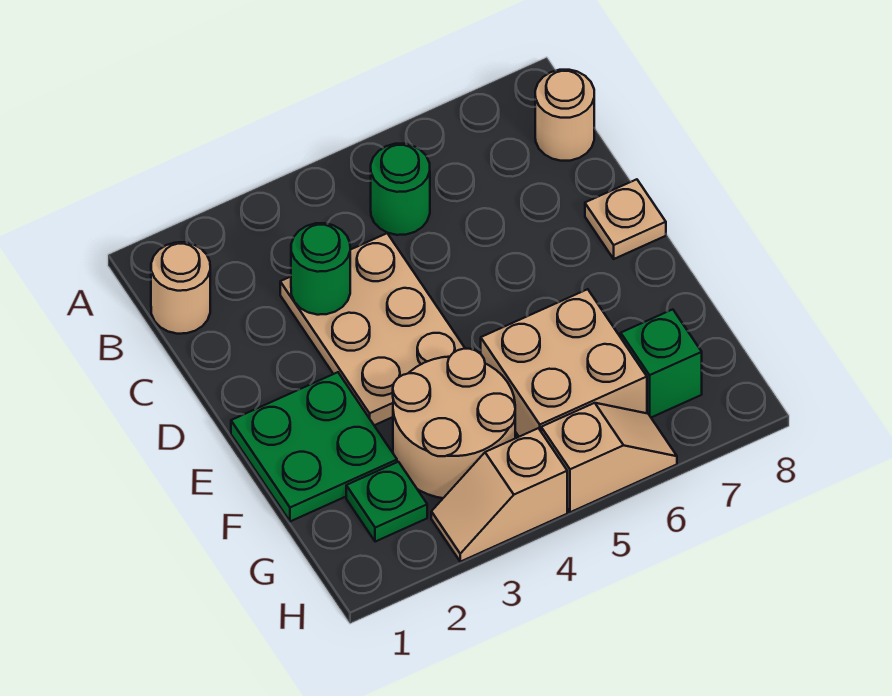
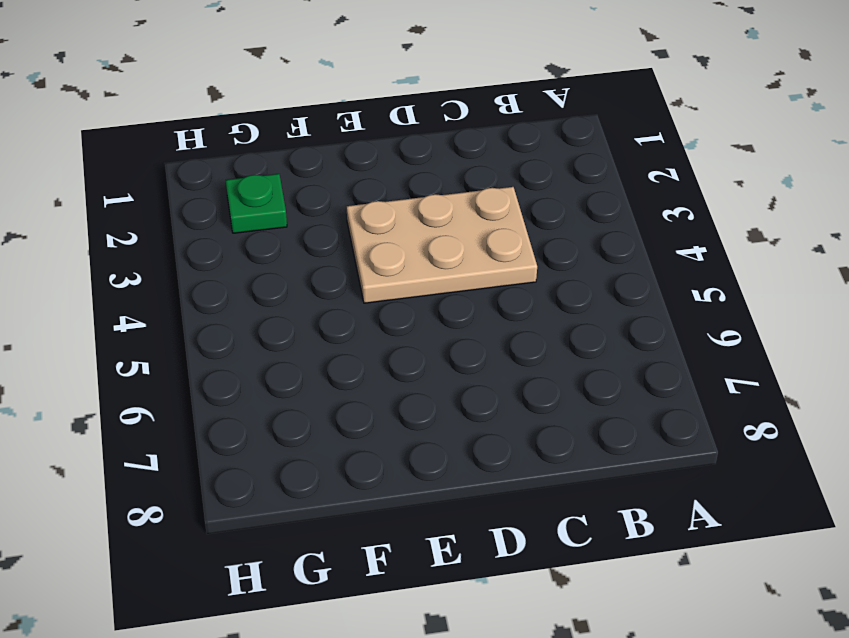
none -> tan 1x1 round brick [151,242,210,334]
none -> green 1x1 round brick [371,144,430,235]
none -> tan 1x1 round brick [535,70,594,161]

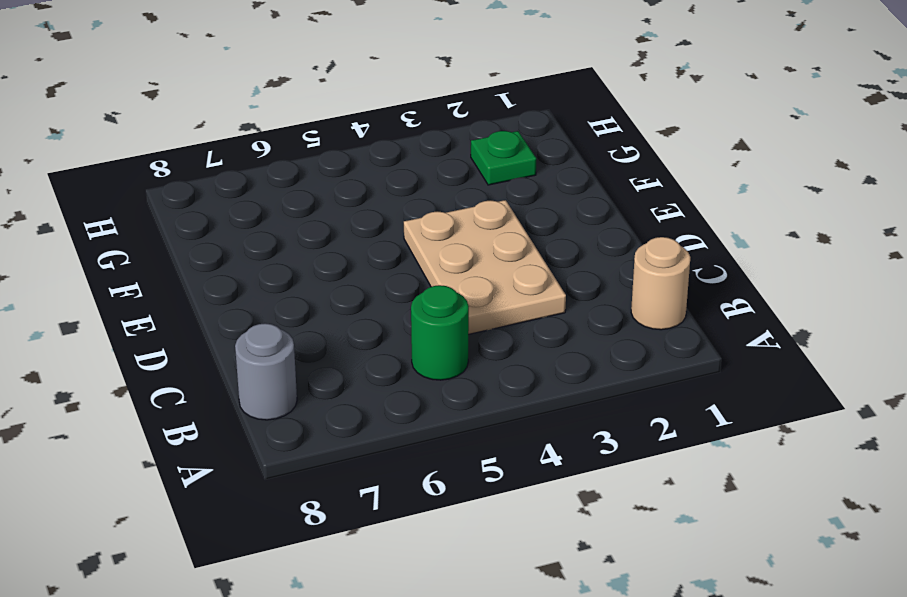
grey 1x1 round brick [235,323,297,420] -> tan 1x1 round brick [535,70,594,161]
none -> tan 1x1 plate [585,179,666,259]
none -> green 2x2 plate [231,372,397,521]
none -> tan 2x2 round brick [393,349,515,498]

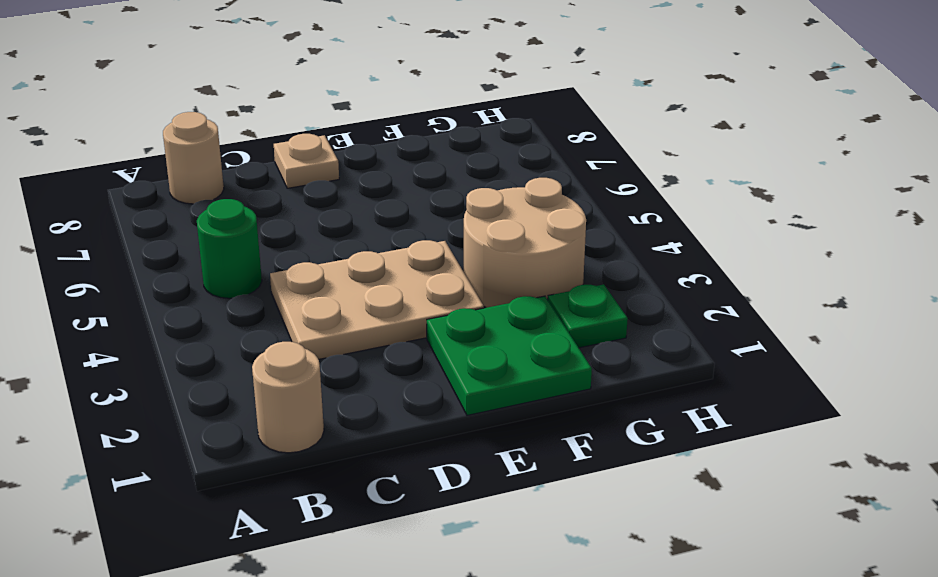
none -> tan 2x2 brick [481,289,647,437]
none -> green 1x1 brick [621,309,702,417]
none -> tan 1x2 slope [431,428,567,562]

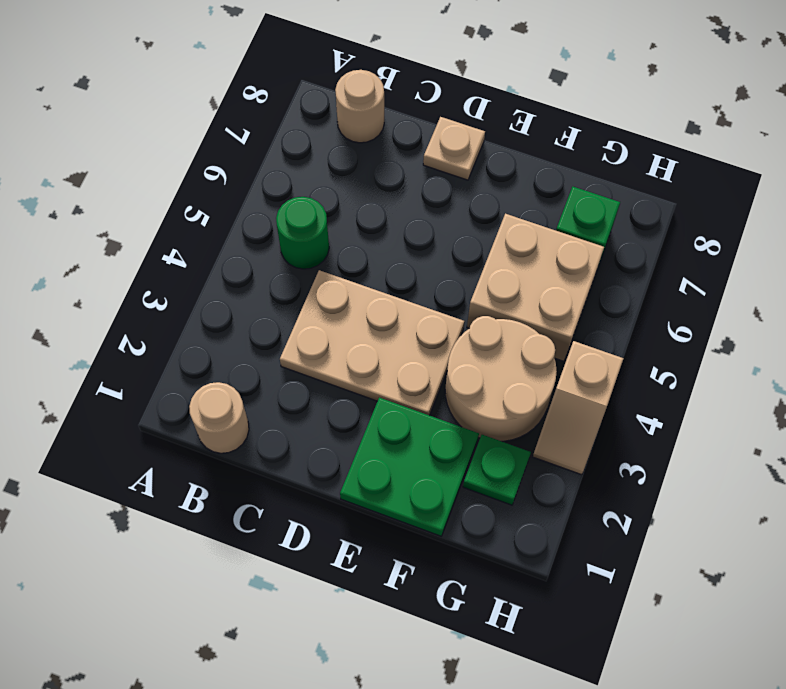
none -> tan 1x2 slope [541,403,677,512]
none -> green 1x1 round brick [291,223,350,315]

